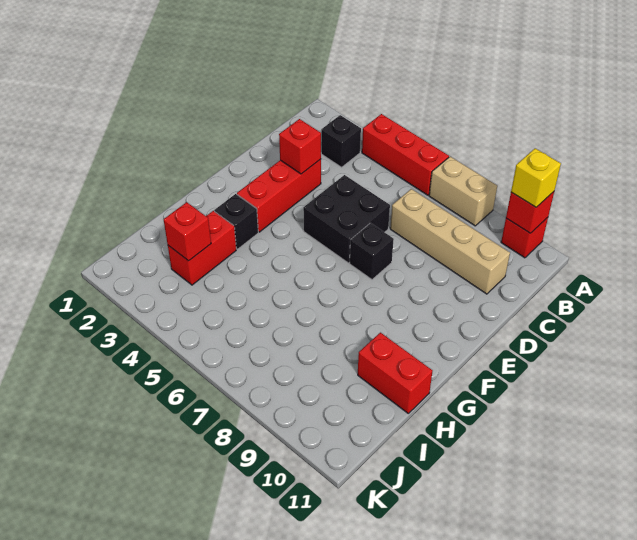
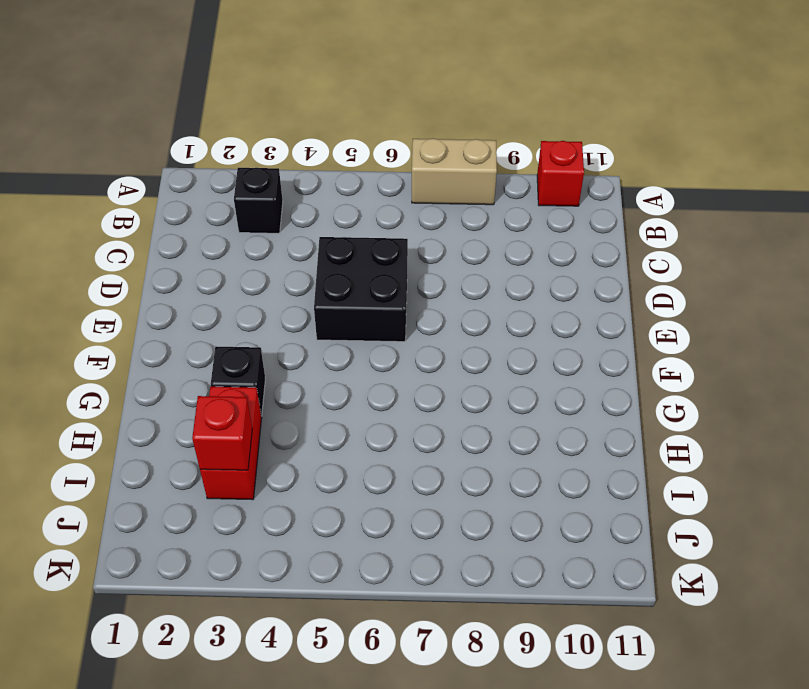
none -> red 1x3 brick [362,114,449,195]
none -> tan 1x4 brick [390,189,510,294]
none -> red 1x3 brick [237,159,321,232]

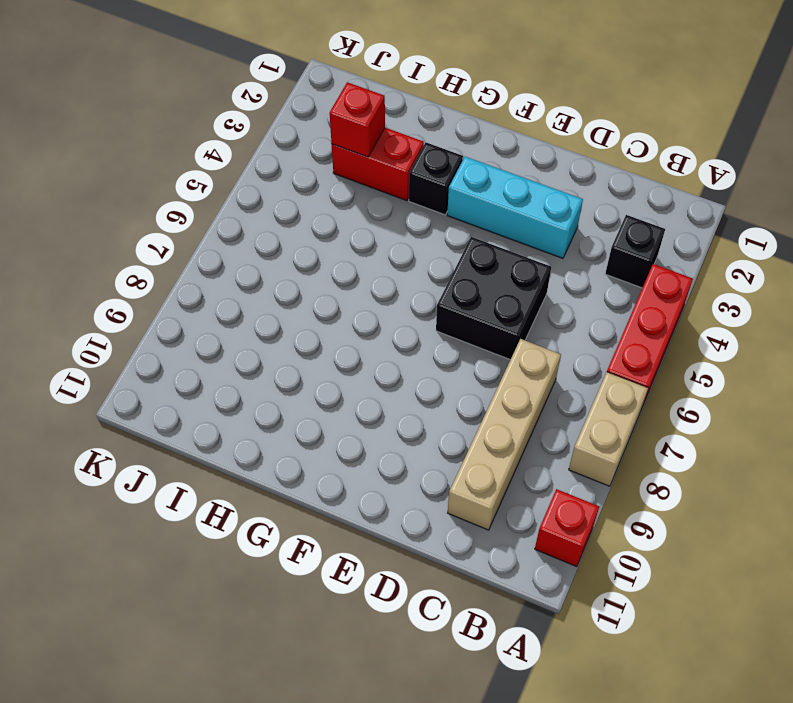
cyan 1x3 brick [447,157,583,258] -> red 1x3 brick [237,159,321,232]
none -> black 1x1 brick [350,223,394,280]
none -> red 1x2 brick [358,333,433,413]
none -> red 1x1 brick [506,192,554,233]

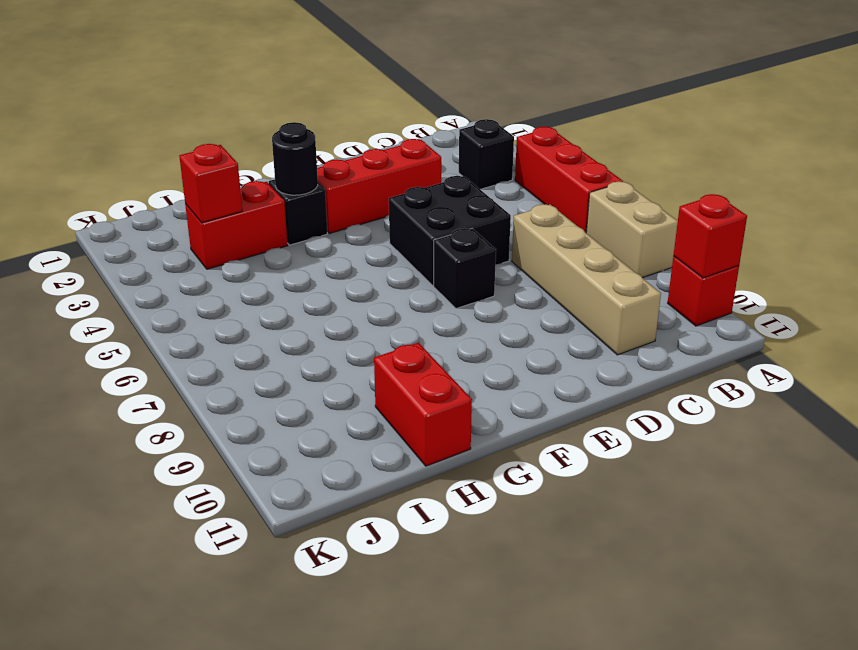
black 1x1 round brick [272,122,318,195] -> none
none -> red 1x1 brick [279,119,321,174]
none -> yellow 1x1 brick [511,148,561,207]

